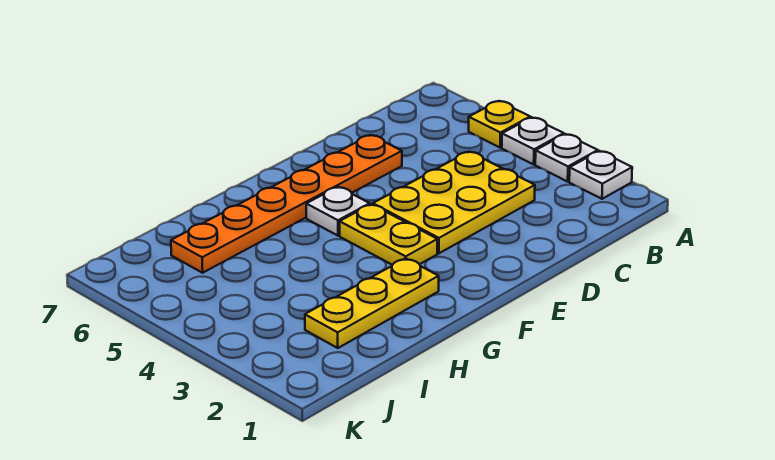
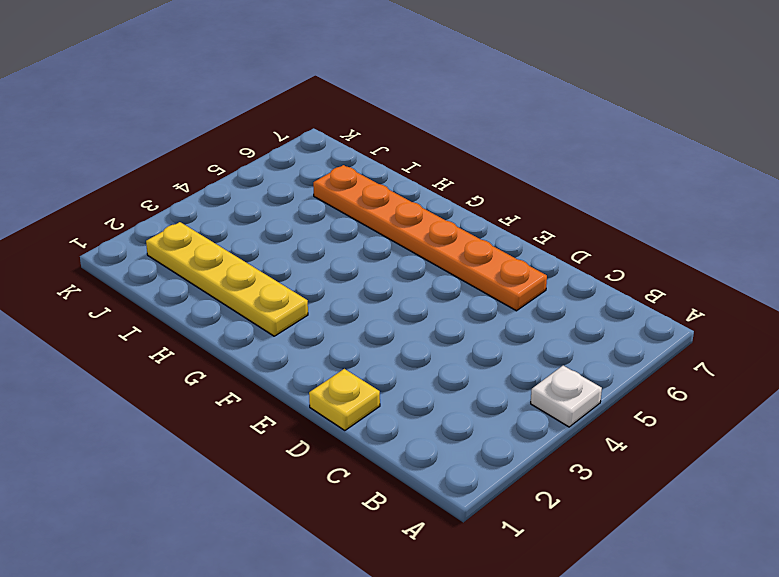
yellow 1x1 plate [309,369,380,431] -> yellow 1x1 plate moved to [469,101,530,147]
yellow 1x4 plate [146,222,308,336] -> yellow 1x3 plate [305,258,439,348]
none -> white 1x1 plate [569,151,632,199]
none -> white 1x1 plate [535,134,598,182]

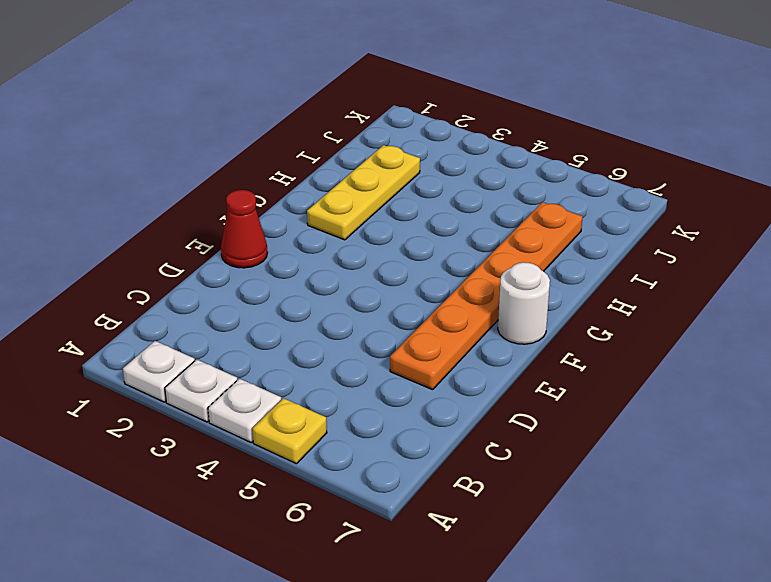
red 1x1 cone [221,190,268,268] -> none
white 1x1 round brick [498,262,550,344] -> none
none -> yellow 2x3 plate [373,152,535,253]
none -> yellow 1x2 plate [340,204,437,265]

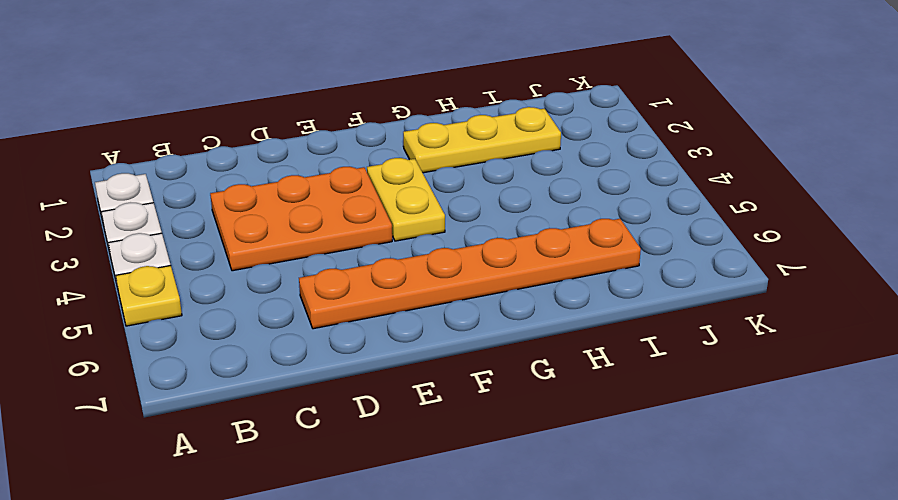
orange 2x3 plate [210,167,392,271] -> yellow 2x3 plate [373,152,535,253]
none -> white 1x1 plate [306,187,370,236]

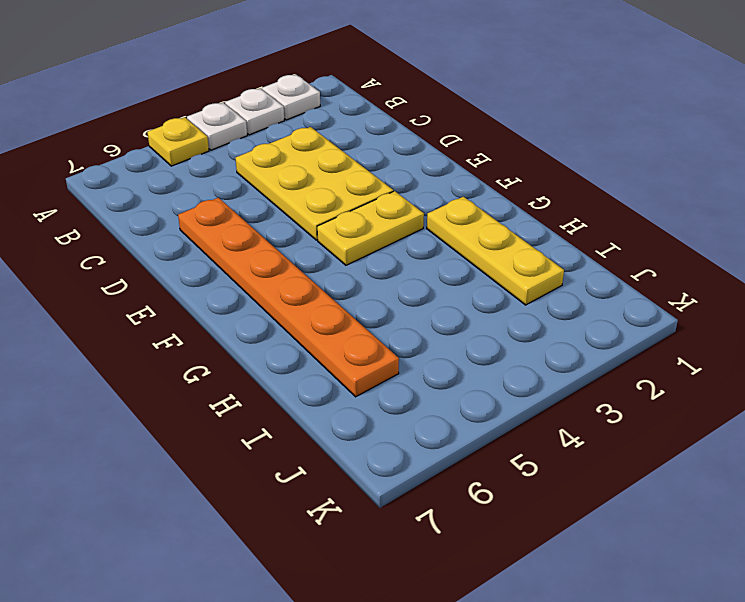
none -> white 1x1 plate [306,187,370,236]

